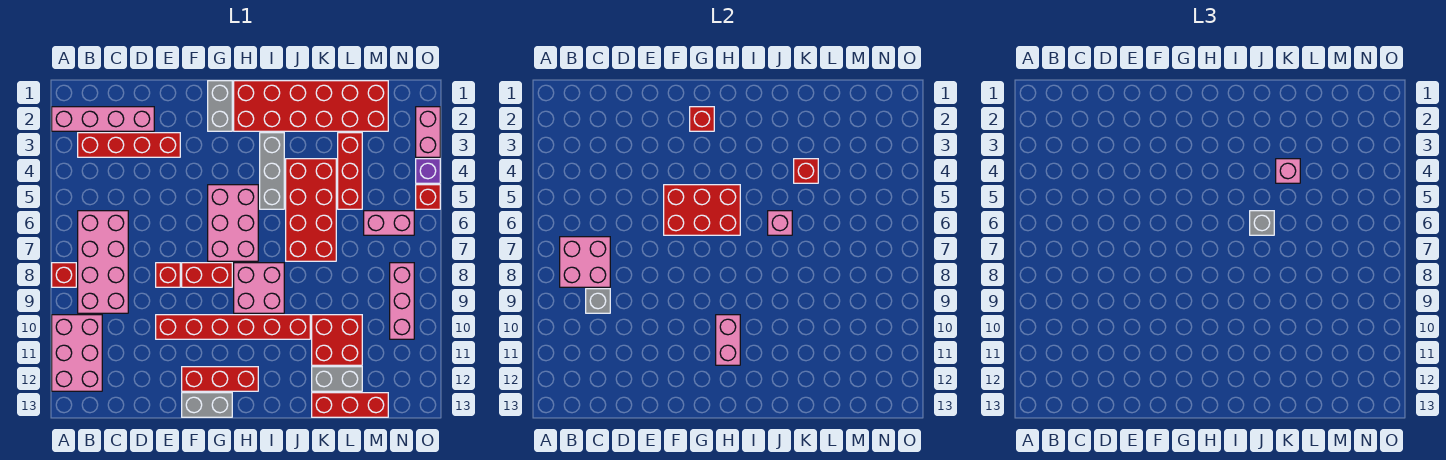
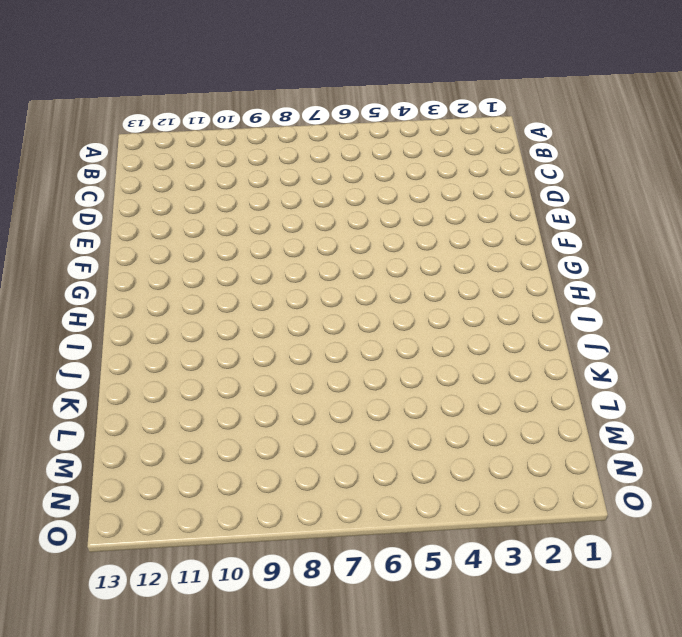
none -> pink 1x4 brick [52,107,154,131]
none -> red 1x1 brick [52,263,76,287]
none -> pink 2x3 brick [52,315,102,391]
none -> red 1x4 brick [78,133,180,157]

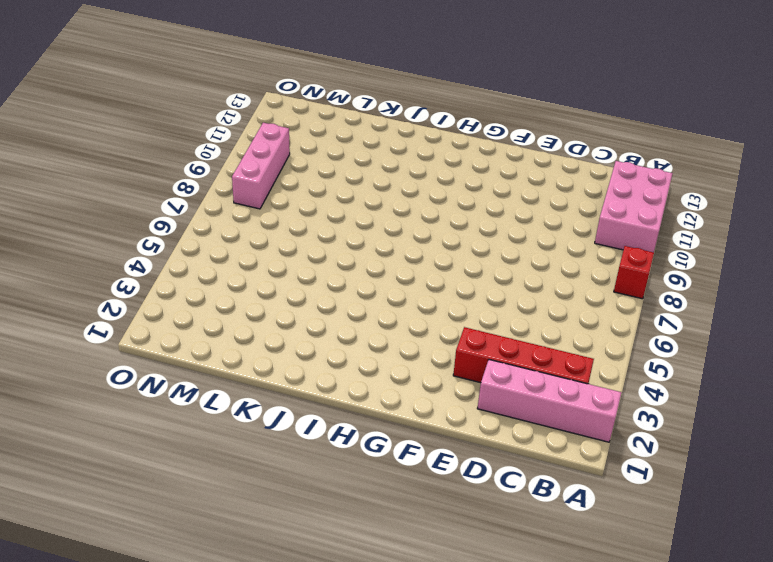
none -> pink 2x4 brick [78,211,128,313]
none -> red 1x1 brick [156,263,180,287]
none -> red 1x6 brick [156,315,310,339]
none -> red 1x2 brick [182,263,232,287]

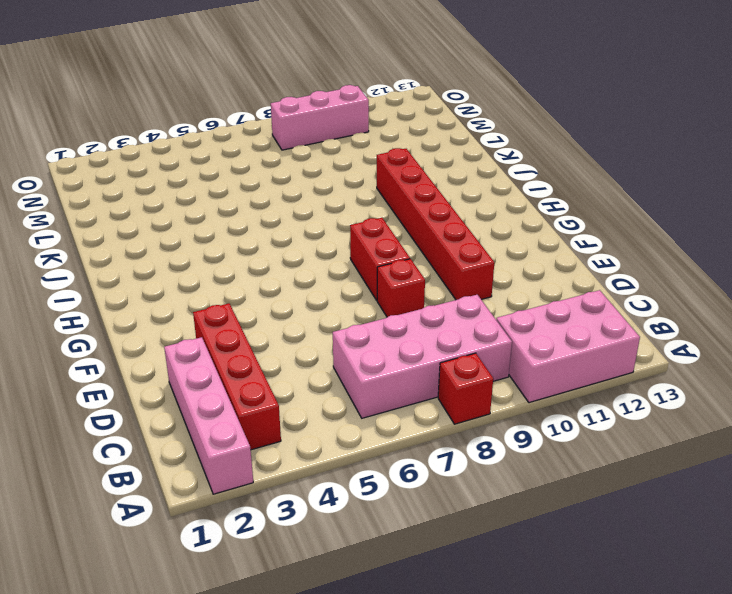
none -> red 1x3 brick [182,367,258,391]
none -> grey 1x2 brick [182,393,232,417]
none -> grey 1x2 brick [208,81,232,131]
none -> pink 2x3 brick [208,185,258,261]

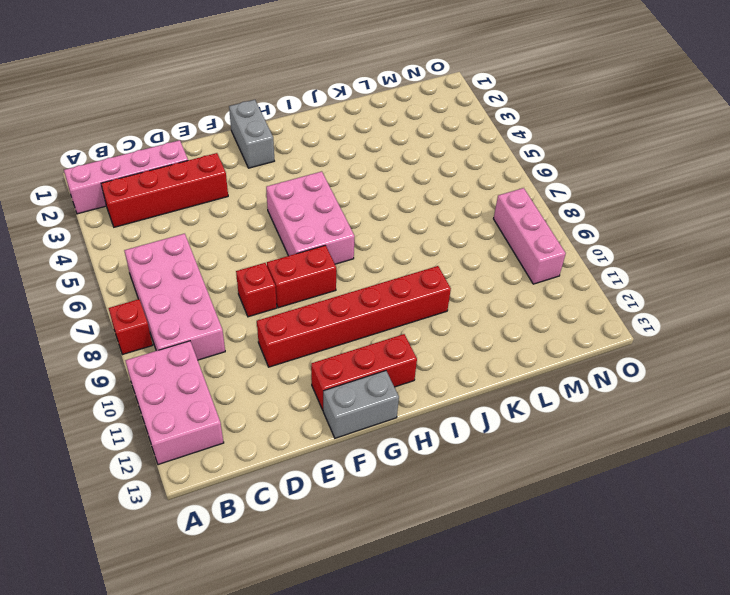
none -> red 2x6 brick [234,81,388,131]
none -> pink 2x2 brick [234,263,284,313]
none -> grey 1x3 brick [260,133,284,209]
none -> red 2x4 brick [286,159,336,261]

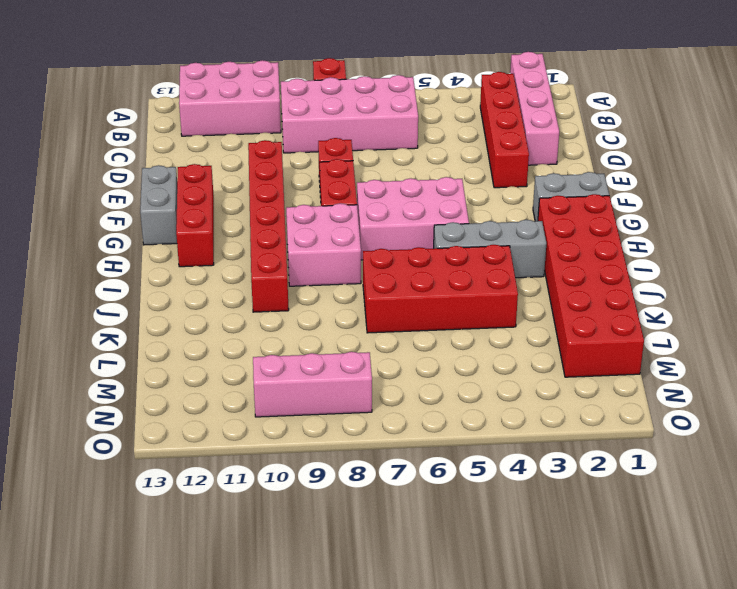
none -> red 2x2 brick [312,315,362,365]
none -> grey 1x2 brick [312,367,362,391]
none -> red 1x3 brick [312,393,388,417]
none -> red 1x3 brick [338,133,362,209]

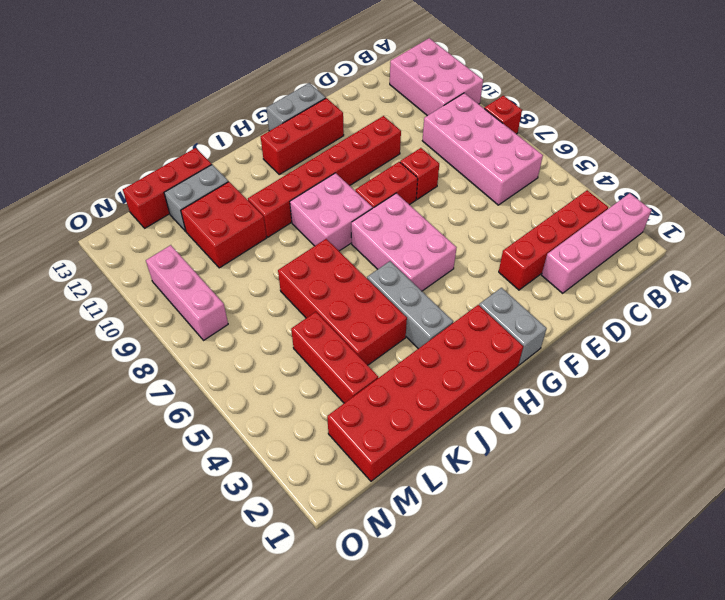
none -> pink 1x2 brick [364,211,414,235]
none -> pink 1x2 brick [416,107,440,157]
none -> purple 1x1 brick [416,159,440,183]
none -> red 1x1 brick [416,185,440,209]

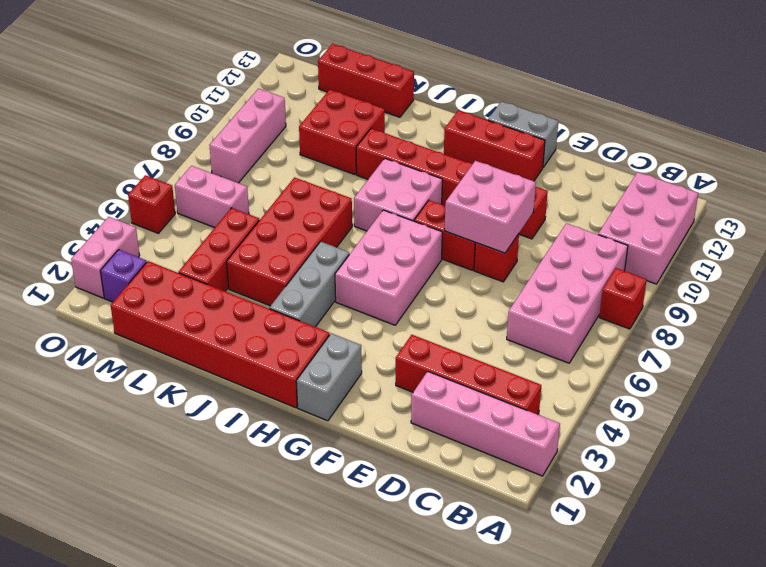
pink 2x2 brick [445,161,536,253] -> pink 2x2 brick moved to [560,237,610,287]
purple 1x1 brick [101,250,147,302] -> purple 1x1 brick moved to [416,159,440,183]
none -> grey 1x2 brick [312,367,362,391]
none -> grey 1x1 brick [586,289,610,313]
none -> red 2x3 brick [664,185,740,235]
none -> red 1x1 brick [690,107,714,131]

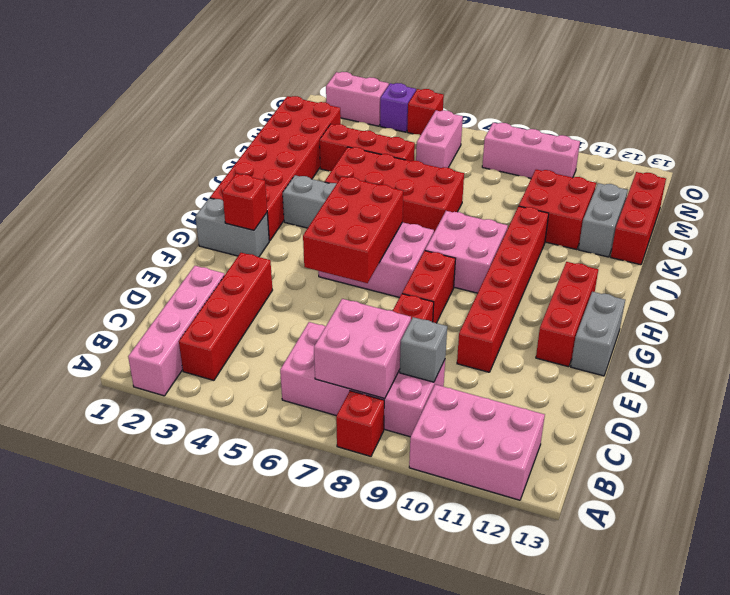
none -> pink 1x2 brick [716,315,740,365]
none -> pink 1x1 brick [768,211,792,235]
none -> red 1x1 brick [794,159,818,183]
none -> grey 1x1 brick [1250,211,1274,235]

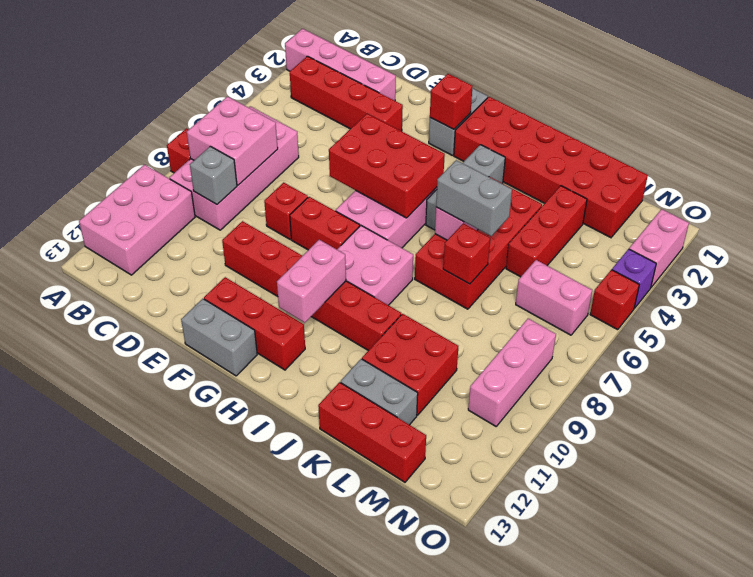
grey 1x2 brick [436,160,512,236] -> grey 1x1 brick [1250,211,1274,235]
red 1x1 brick [443,223,490,284] -> red 1x1 brick moved to [794,159,818,183]
none -> pink 1x1 brick [1276,159,1300,183]

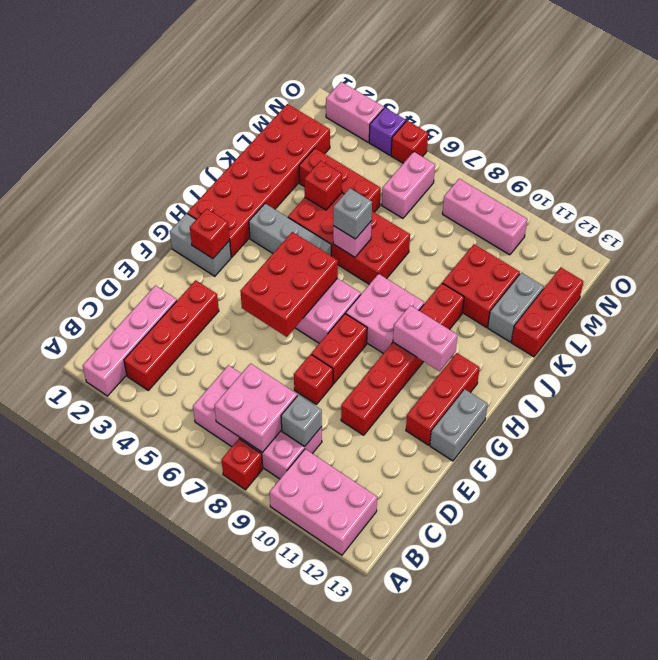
none -> pink 1x1 brick [1276,159,1300,183]

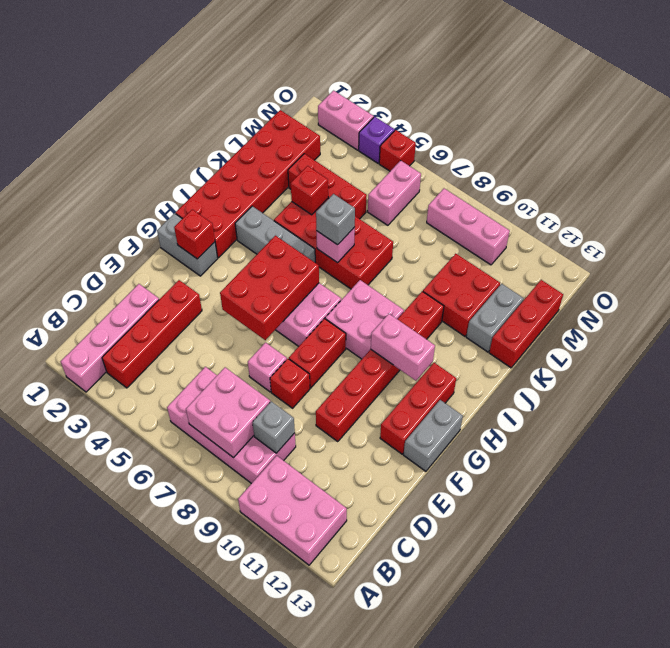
pink 1x1 brick [248,343,287,392] -> pink 1x1 brick moved to [1276,159,1300,183]
none -> red 1x1 brick [52,263,76,287]

